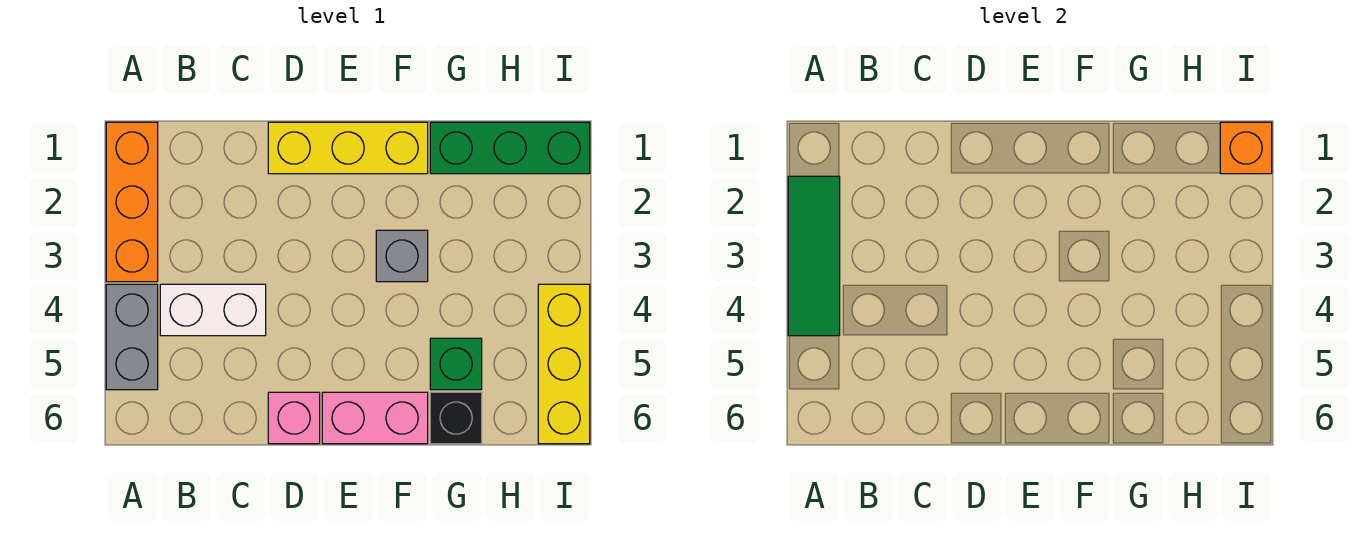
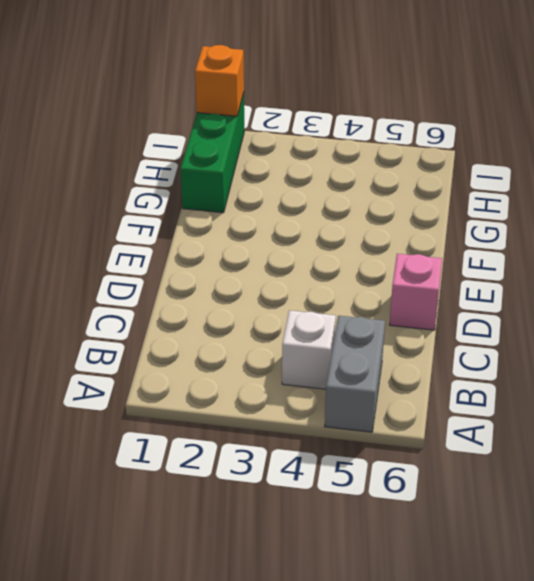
grey 1x2 brick [325,316,385,432] -> grey 1x2 brick turned to [106,284,158,390]
white 1x1 brick [282,310,336,389] -> white 1x2 brick [160,284,266,336]
none -> orange 1x3 brick [106,122,158,282]
none -> yellow 1x3 brick [268,122,428,174]
none -> pink 1x2 brick [322,392,428,444]

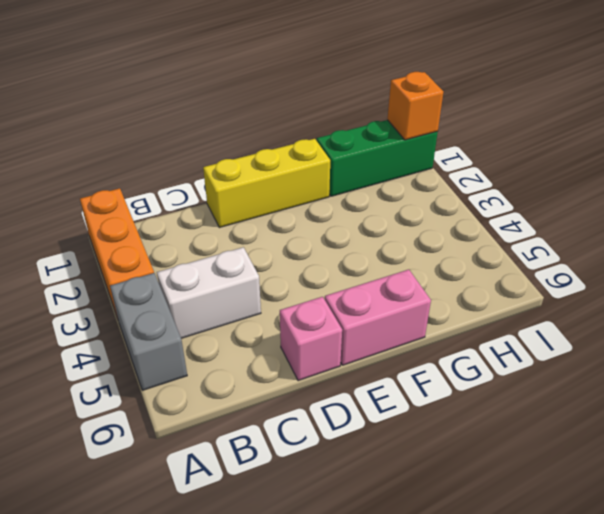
none -> grey 1x1 brick [376,230,428,282]
none -> green 1x1 brick [430,338,482,390]
none -> black 1x1 brick [430,392,482,444]

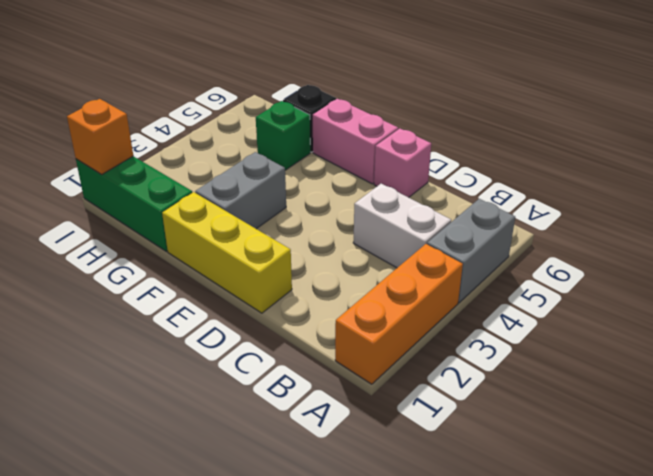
grey 1x2 brick [195,152,286,229] -> grey 1x1 brick [376,230,428,282]
none -> yellow 1x3 brick [538,284,590,444]
none -> green 1x3 tile [788,176,840,336]

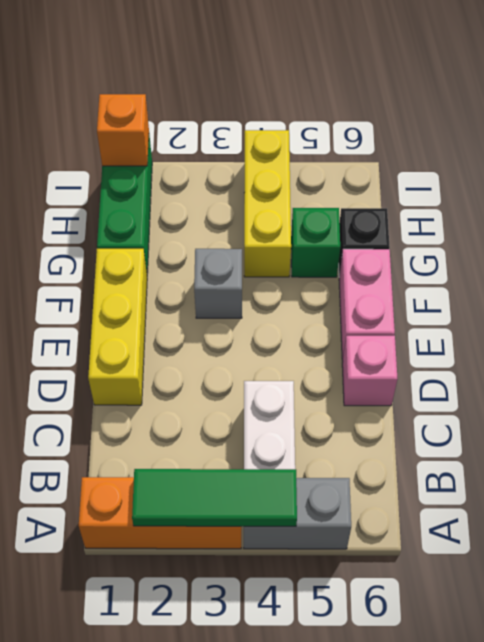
yellow 1x3 brick [244,130,291,277] -> yellow 1x3 brick turned to [538,284,590,444]

